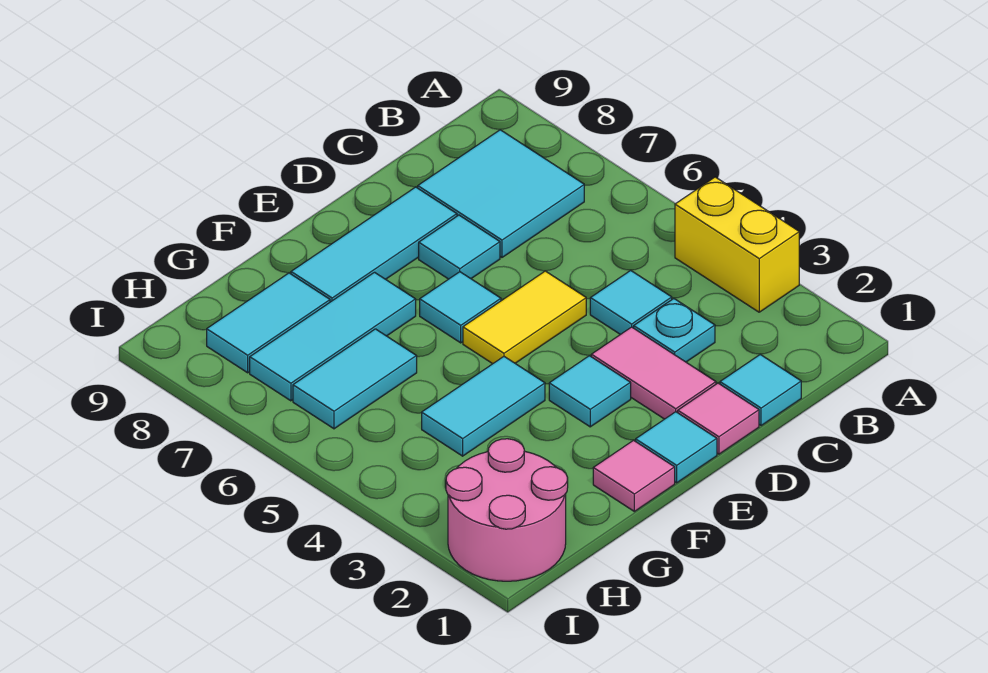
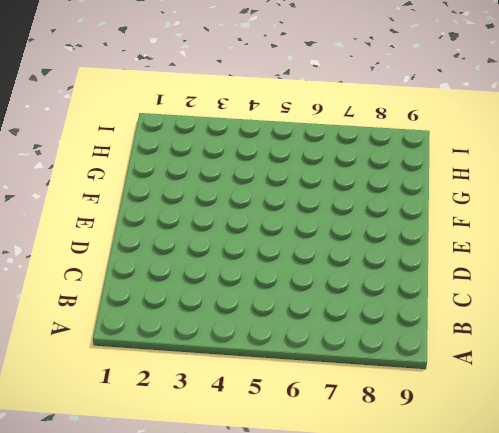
none -> yellow 1x2 brick [675,177,799,312]
none -> cyan 2x2 tile [418,130,584,257]
none -> cyan 1x1 tile [720,355,801,426]

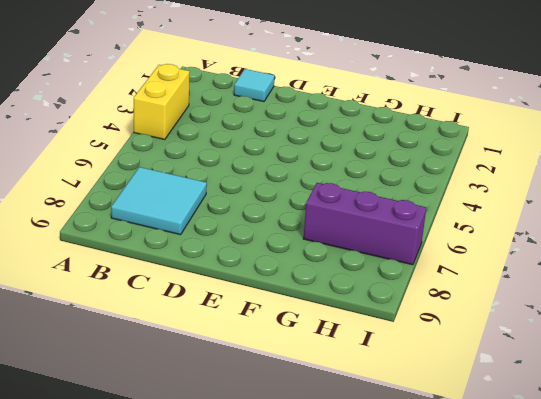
purple 1x3 brick [303,183,426,265] -> cyan 1x3 tile [250,272,416,401]
none -> cyan 1x1 plate [634,299,715,362]
none -> cyan 1x1 tile [590,270,672,335]
none -> pink 1x1 tile [678,383,759,454]

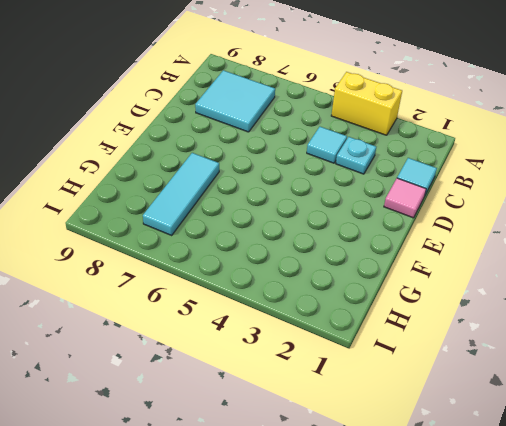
none -> pink 1x2 tile [591,327,716,419]
none -> yellow 1x2 tile [463,271,586,364]
none -> cyan 1x1 tile [419,215,500,279]

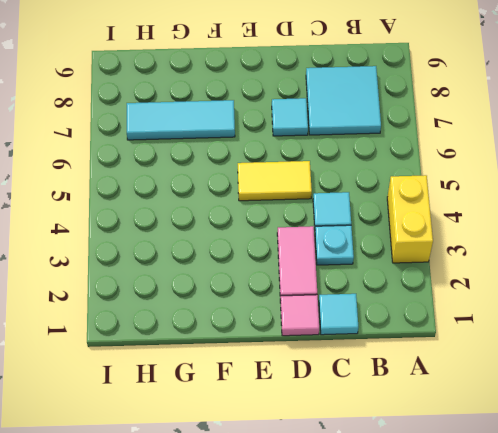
none -> cyan 1x3 tile [291,187,457,302]
none -> cyan 1x1 tile [636,412,717,483]
none -> cyan 1x1 tile [549,356,631,427]

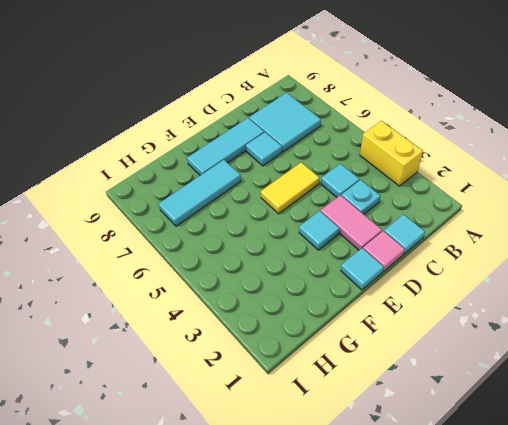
none -> cyan 1x1 tile [420,272,501,343]
none -> pink 1x1 tile [593,440,675,511]
none -> cyan 1x2 tile [422,357,545,456]

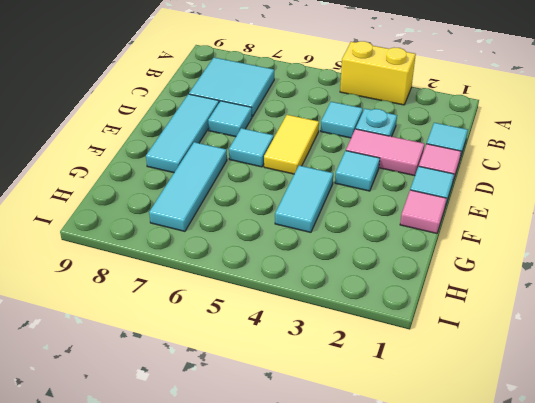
none -> cyan 1x2 tile [293,329,417,429]
none -> cyan 1x2 tile [207,273,330,373]
none -> pink 2x2 round brick [446,439,568,581]

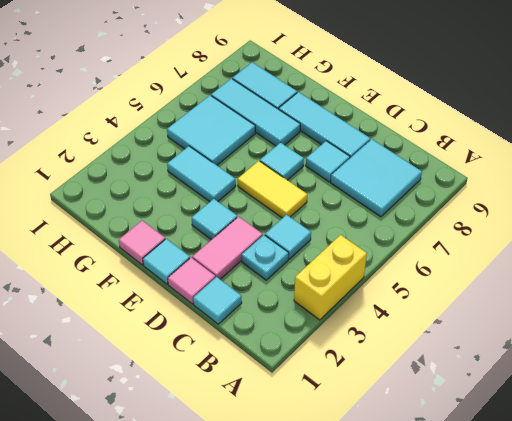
cyan 2x2 tile [167,95,255,165] -> cyan 1x2 tile [293,329,417,429]
none -> pink 2x2 round brick [446,439,568,581]

